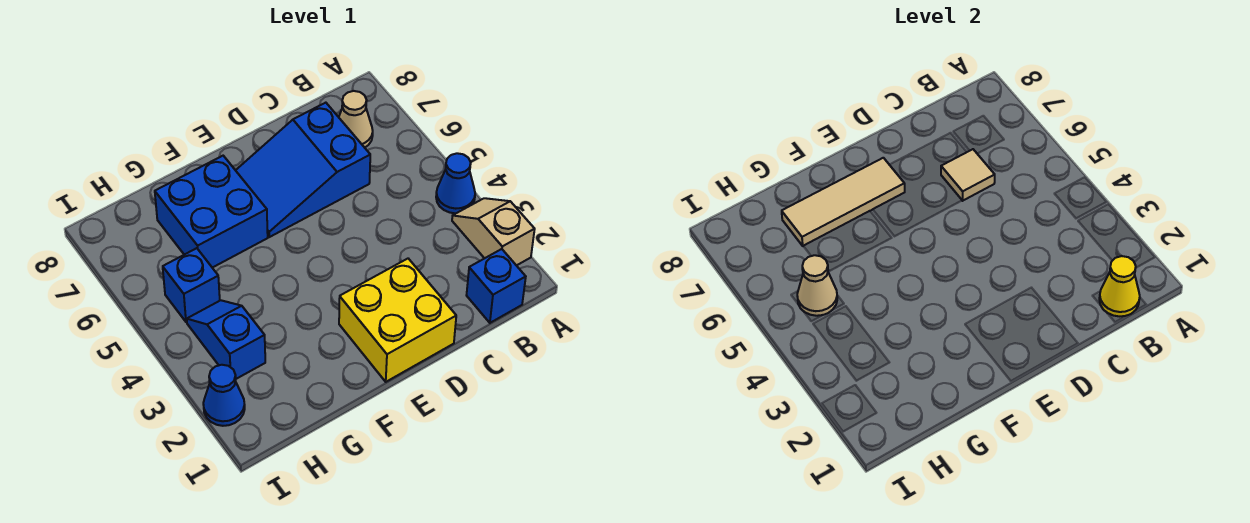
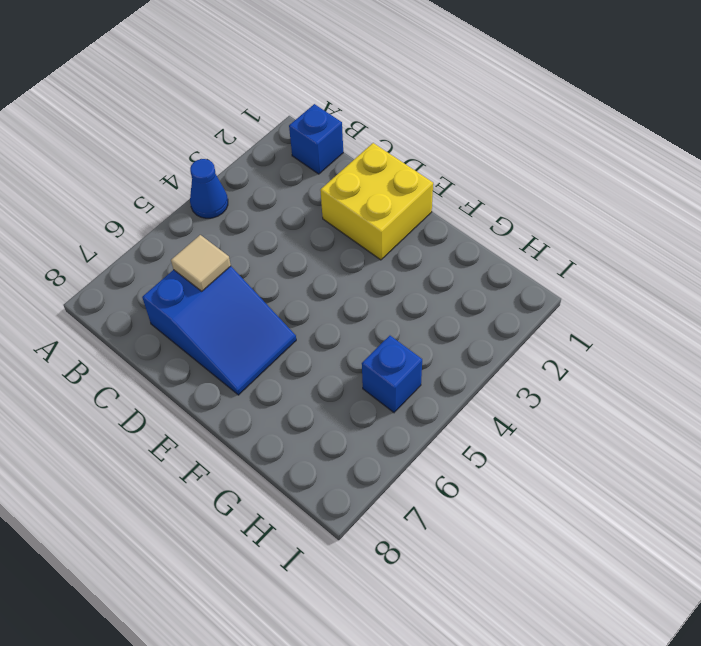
none -> tan 1x2 slope [452,198,535,266]
none -> tan 1x1 cone [339,91,373,148]
none -> blue 2x2 brick [155,156,268,268]

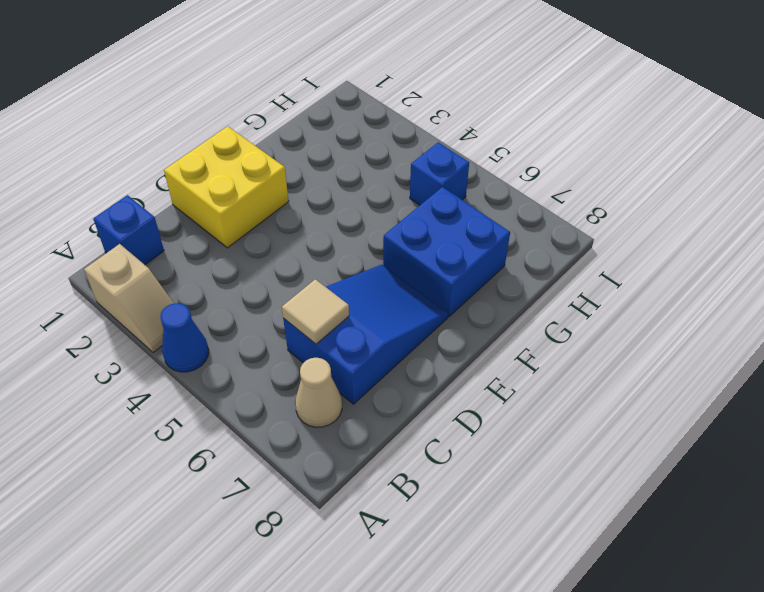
none -> blue 1x2 slope [187,300,265,379]
none -> blue 1x1 cone [203,365,245,426]
none -> yellow 1x1 cone [1099,256,1140,316]

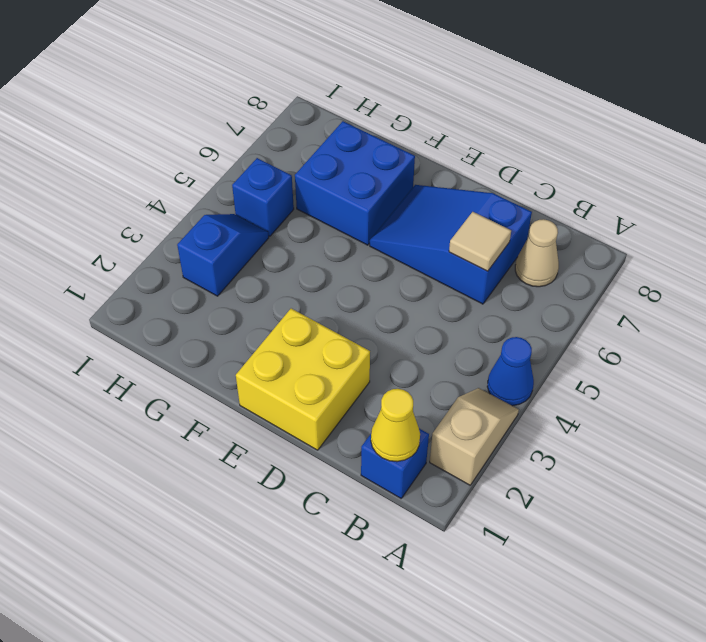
none -> blue 1x1 cone [203,365,245,426]
none -> tan 1x3 tile [782,158,905,246]
none -> tan 1x1 cone [797,255,837,316]

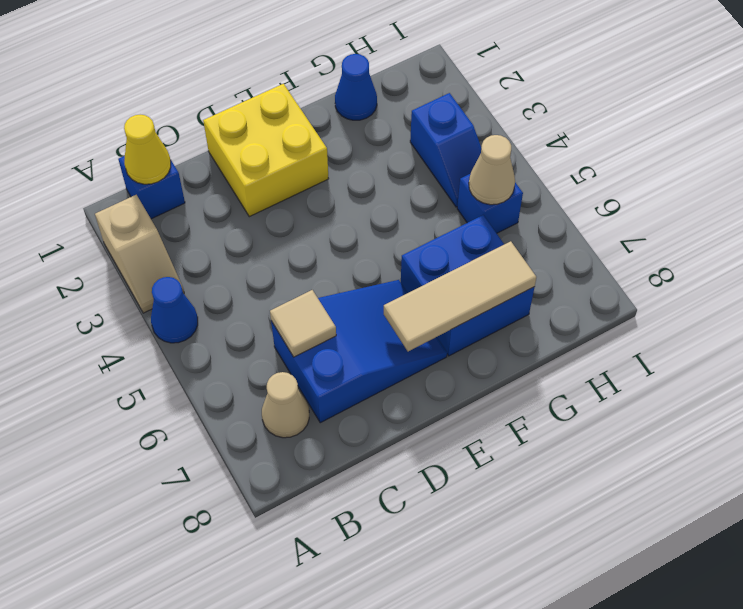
blue 1x1 cone [335,54,377,120] -> blue 1x1 cone moved to [203,365,245,426]

